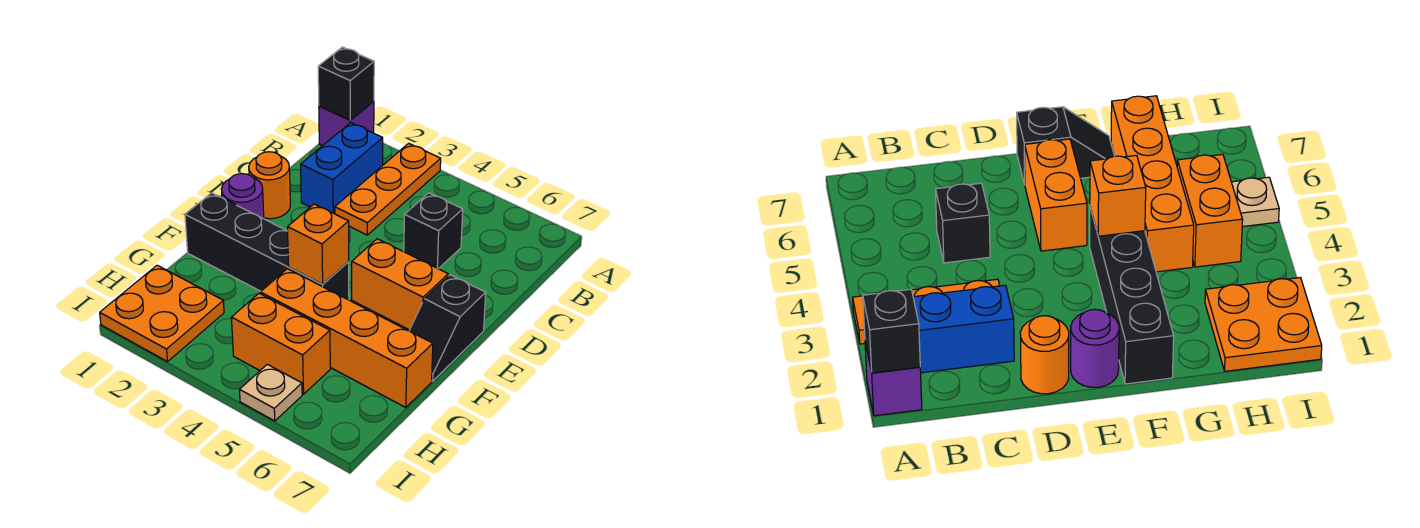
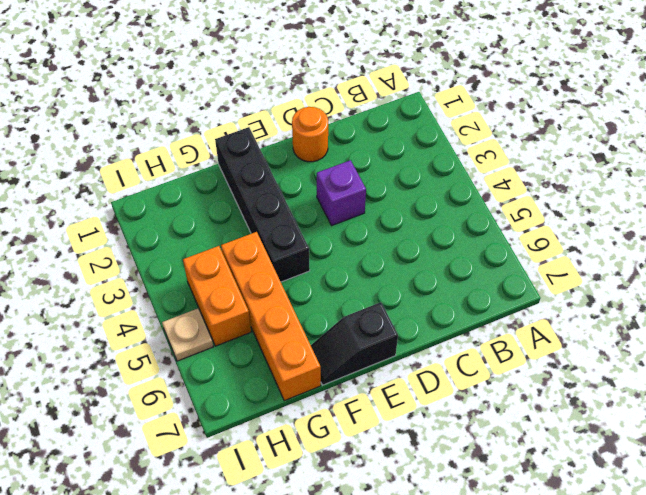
purple 1x1 brick [317,160,366,226] -> purple 1x1 brick moved to [319,101,374,146]
none -> orange 1x3 plate [335,143,441,235]
none -> blue 1x2 brick [301,123,383,214]
none -> black 1x1 brick [404,193,463,269]

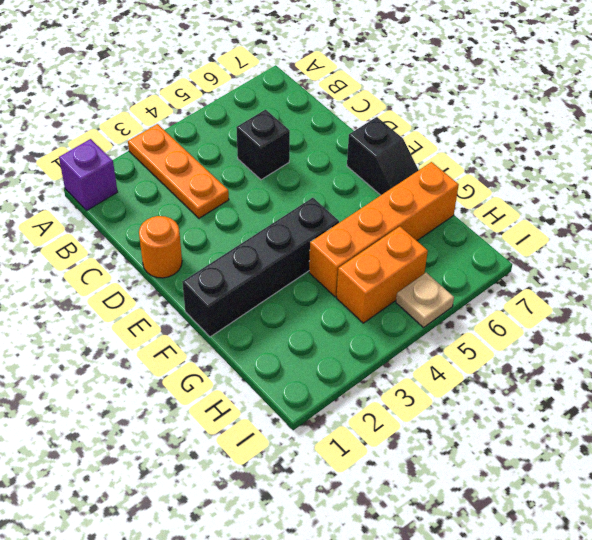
none -> blue 1x2 brick [301,123,383,214]
none -> purple 1x1 round brick [222,174,264,219]
none -> orange 1x2 brick [352,239,448,330]

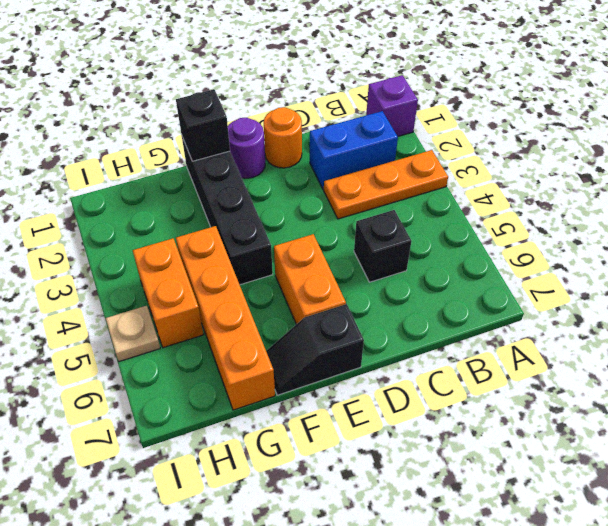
black 1x1 brick [176,89,230,161] -> black 1x1 brick moved to [318,47,374,120]
none -> orange 2x2 plate [100,265,224,362]
none -> orange 1x1 brick [287,204,349,284]

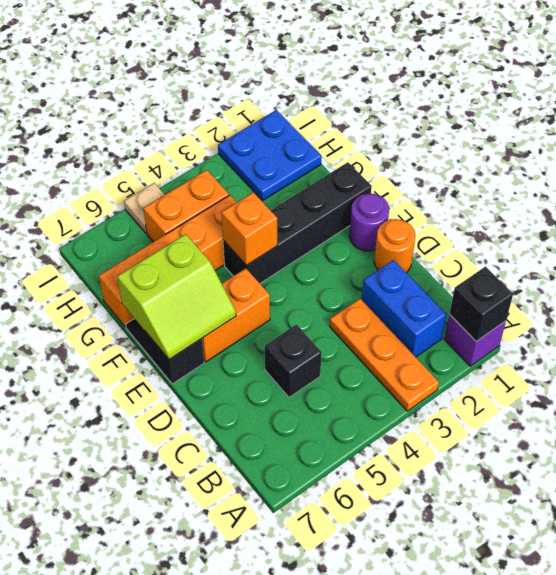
lime 2x2 slope [117,234,236,359] -> none
blue 2x2 plate [218,110,321,200] -> orange 2x2 plate [100,265,224,362]

